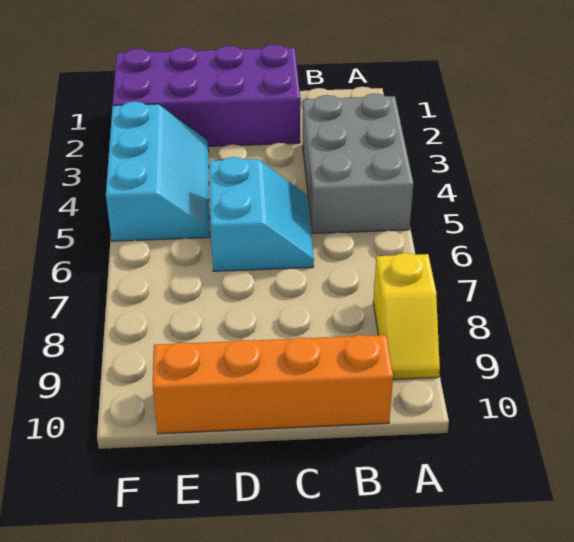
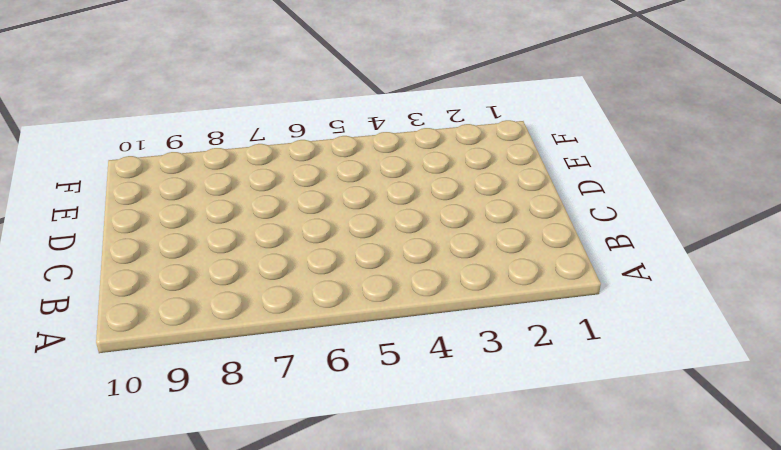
none -> grey 2x3 brick [303,93,413,234]
none -> yellow 1x2 slope [373,253,440,379]

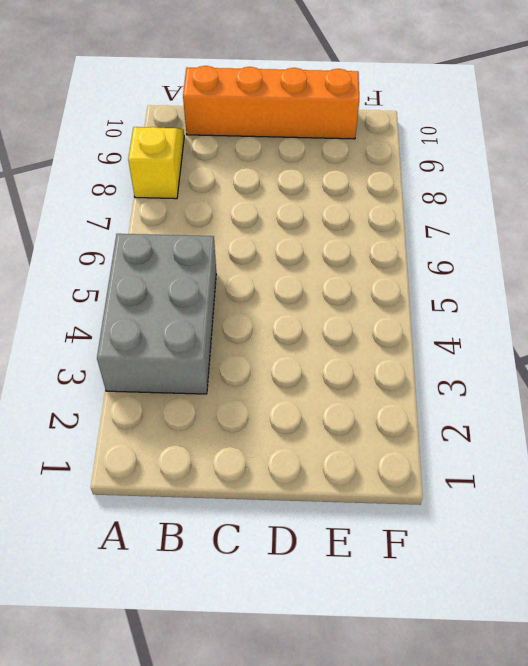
none -> purple 2x4 brick [113,44,301,146]
none -> cyan 2x2 slope [209,157,314,271]

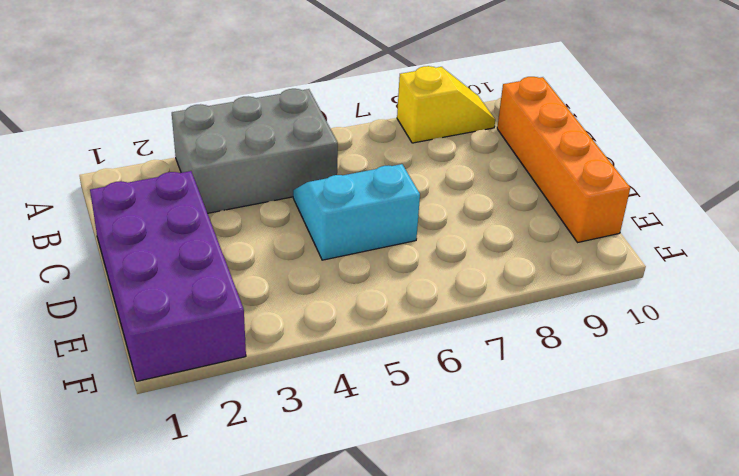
none -> cyan 2x3 slope [106,101,210,241]

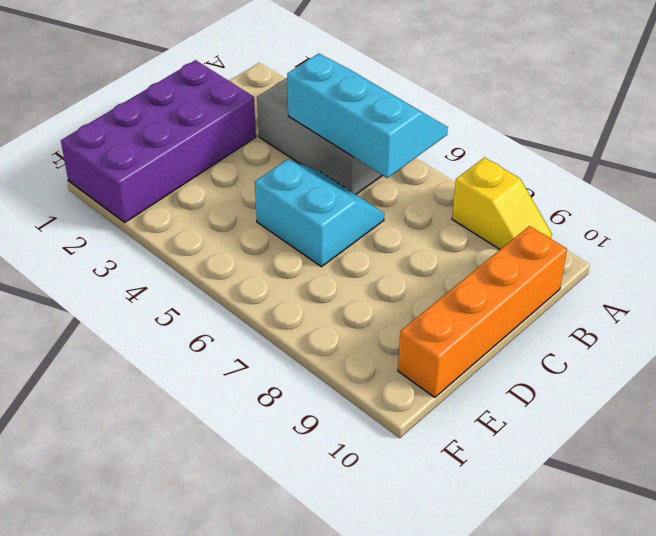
cyan 2x3 slope [287,54,448,178] -> cyan 2x3 slope moved to [106,101,210,241]

